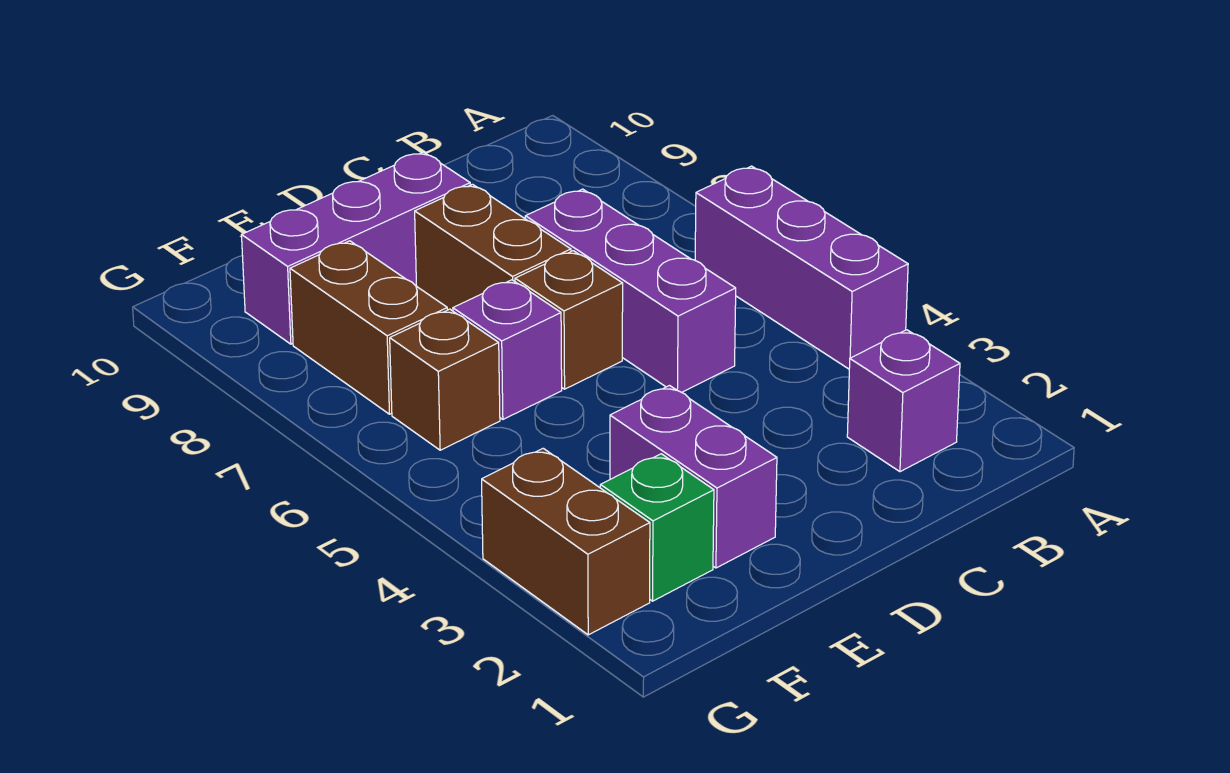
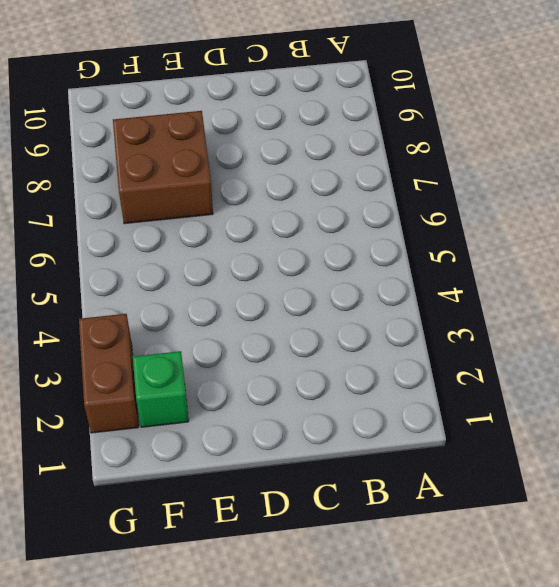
brown 2x2 brick [113,111,213,224] -> brown 1x2 brick [290,241,447,414]
none -> purple 1x3 brick [695,166,908,369]
none -> purple 1x1 brick [847,330,960,472]
none -> purple 1x3 brick [525,189,736,392]

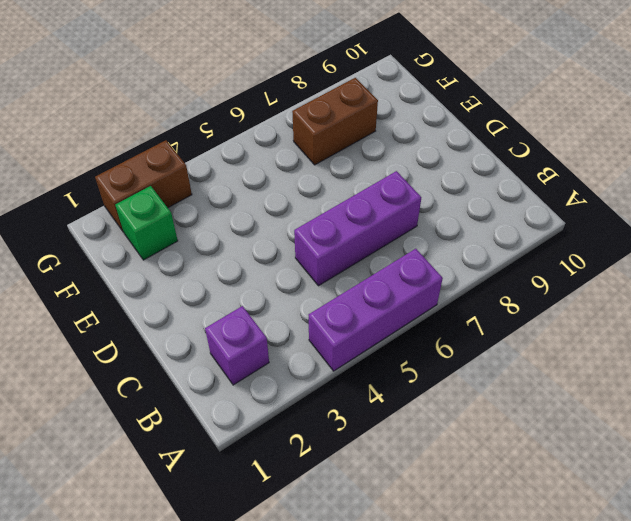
none -> brown 1x1 brick [515,251,623,389]
none -> brown 1x2 brick [415,184,571,311]
none -> purple 1x3 brick [242,152,470,344]

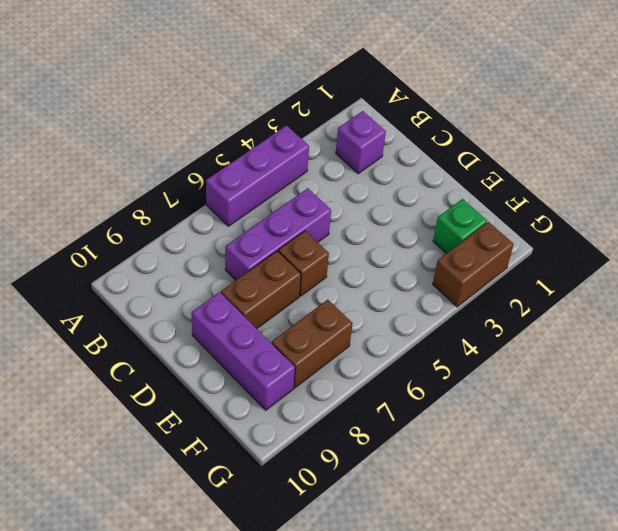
none -> purple 1x2 brick [610,386,777,568]
none -> purple 1x1 brick [453,280,562,419]
none -> brown 1x1 brick [390,309,500,450]

